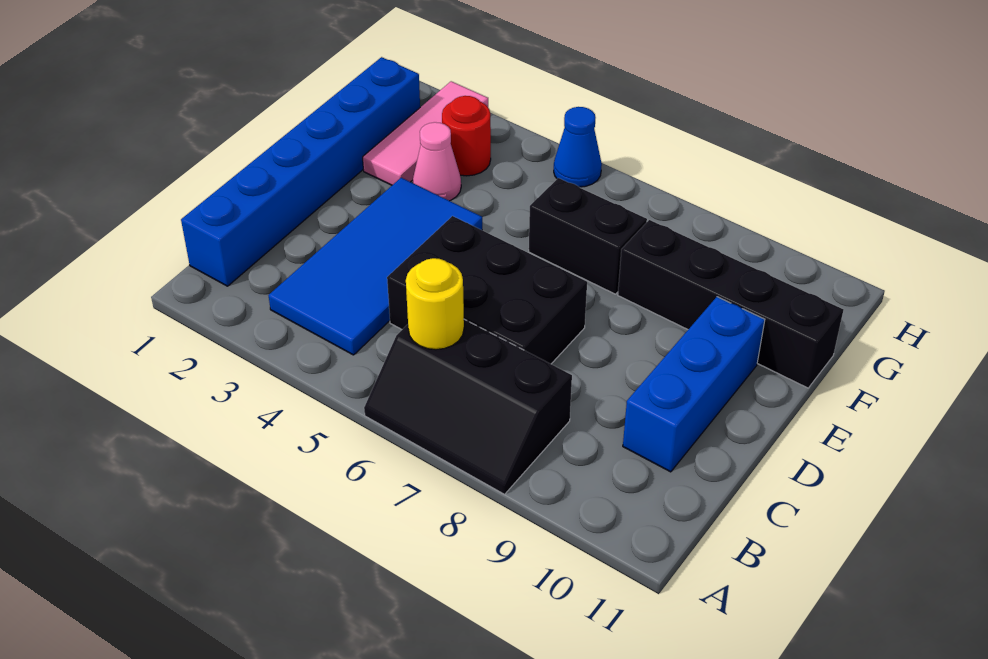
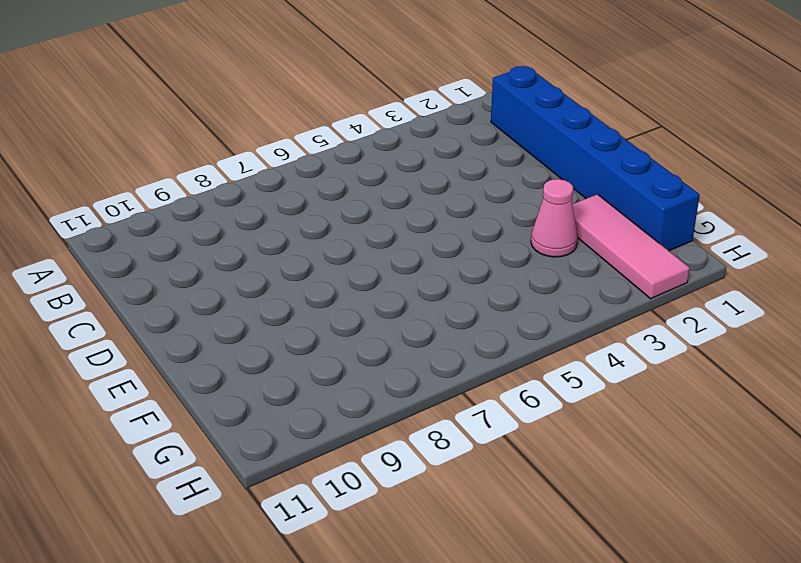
none -> black 2x3 slope [364,319,572,494]
none -> blue 2x4 tile [268,178,482,355]
none -> black 2x3 brick [387,216,587,364]

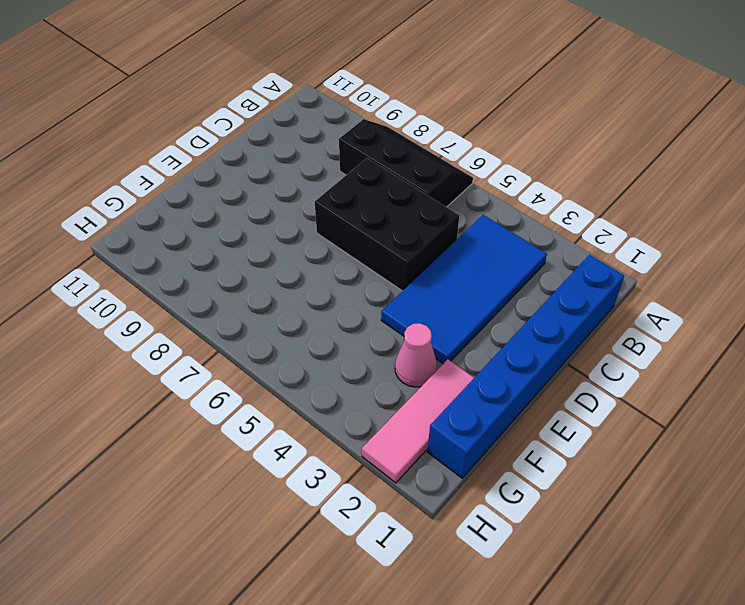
none -> blue 1x3 brick [623,297,765,472]
none -> black 1x2 brick [529,178,647,294]
none -> black 1x4 brick [618,220,844,388]

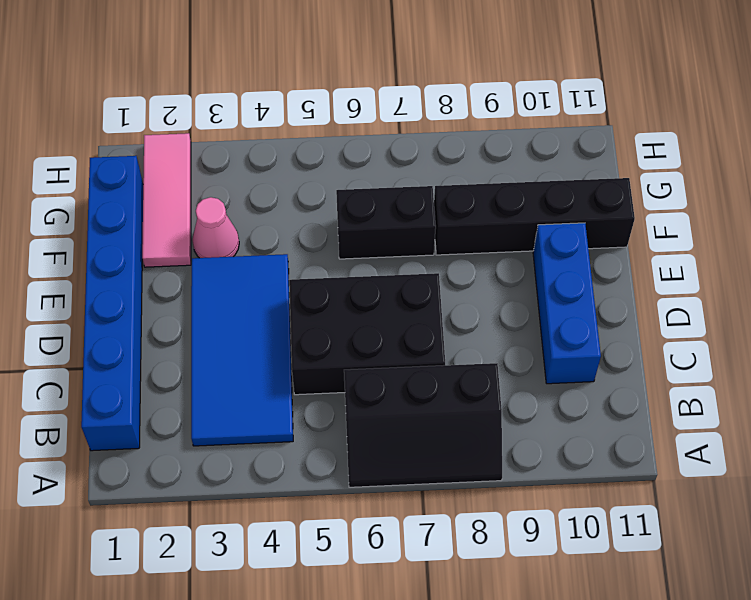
none -> red 1x1 round brick [442,96,491,176]
none -> blue 1x1 cone [554,107,602,187]
none -> yellow 1x1 round brick [406,258,464,350]

